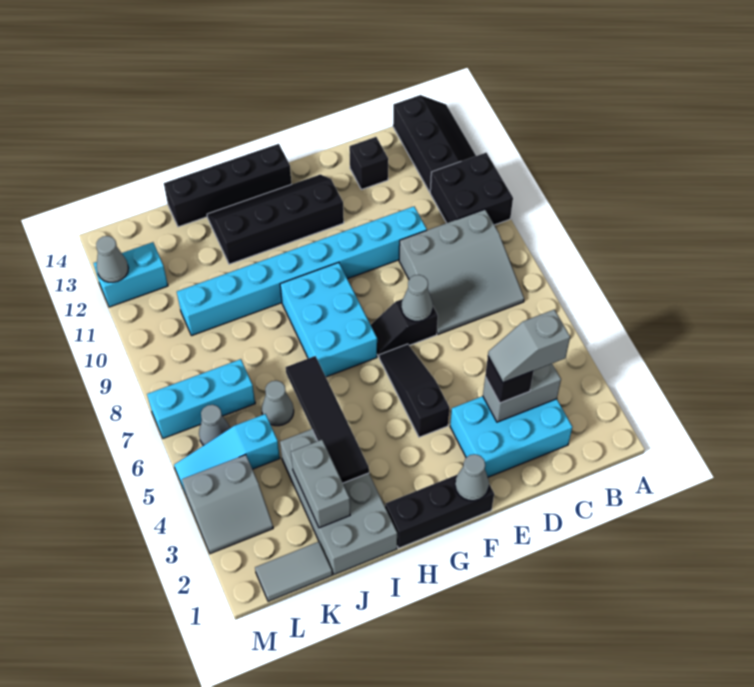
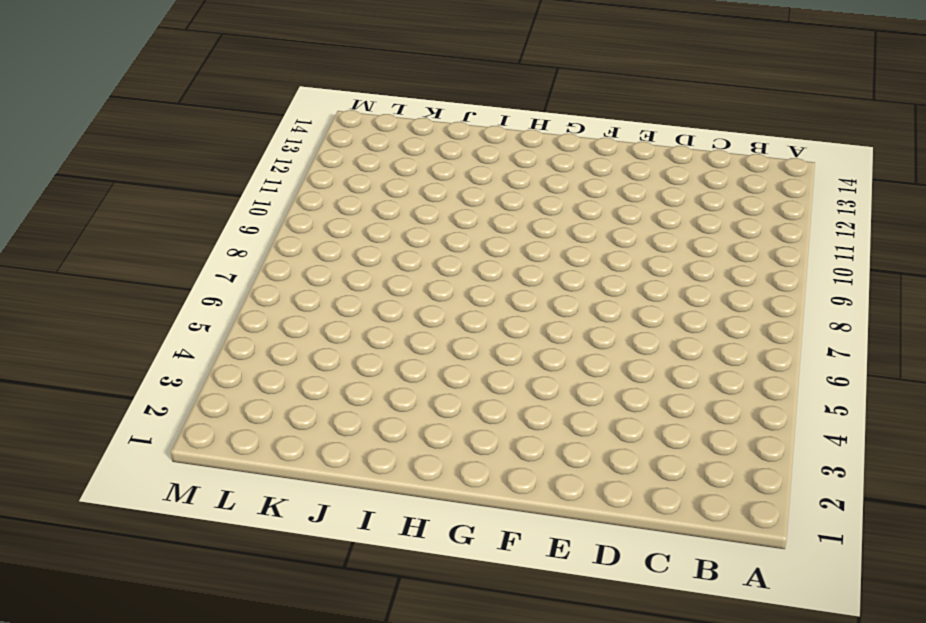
none -> black 2x2 brick [430,153,513,225]
none -> black 2x3 slope [393,95,476,192]
none -> grey 3x3 slope [399,209,524,334]

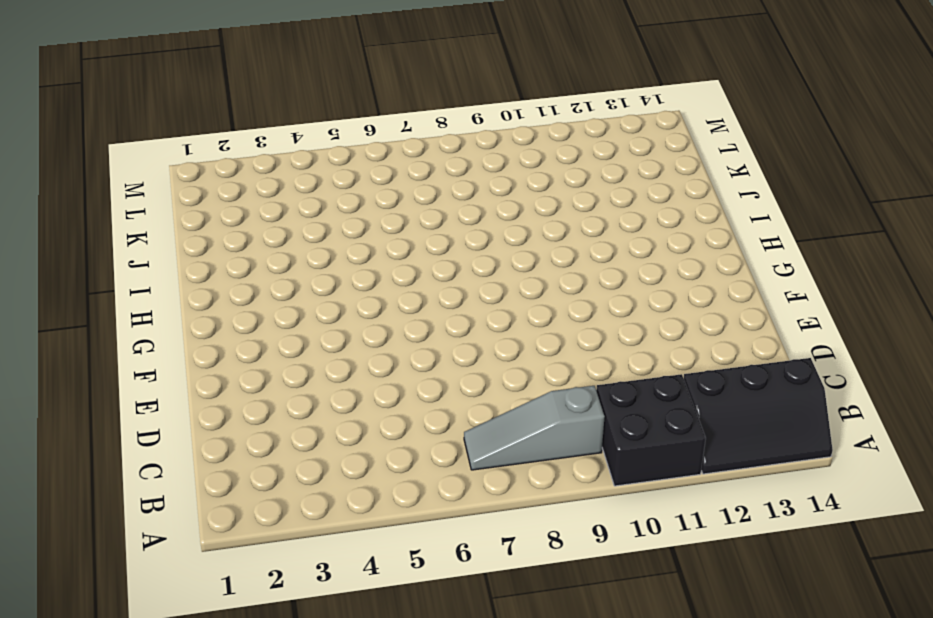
grey 1x3 slope [464,386,605,470] -> grey 3x3 slope [399,209,524,334]
none -> cyan 2x3 brick [450,396,572,477]
none -> cyan 1x8 brick [177,206,427,336]
none -> black 1x1 brick [349,137,388,189]

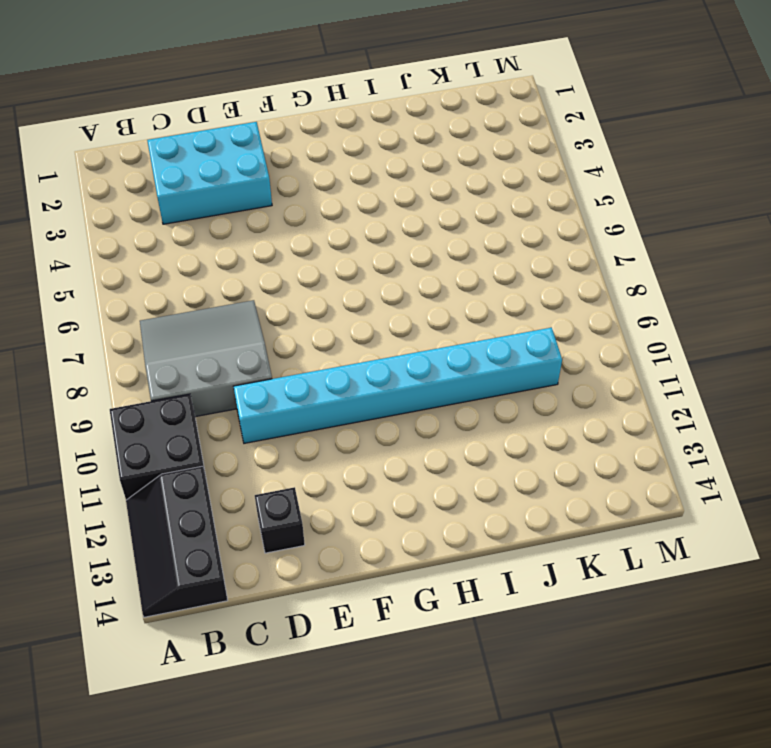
none -> black 1x2 slope [371,299,438,357]
none -> black 1x3 brick [385,475,494,548]
none -> black 1x3 slope [379,344,450,437]

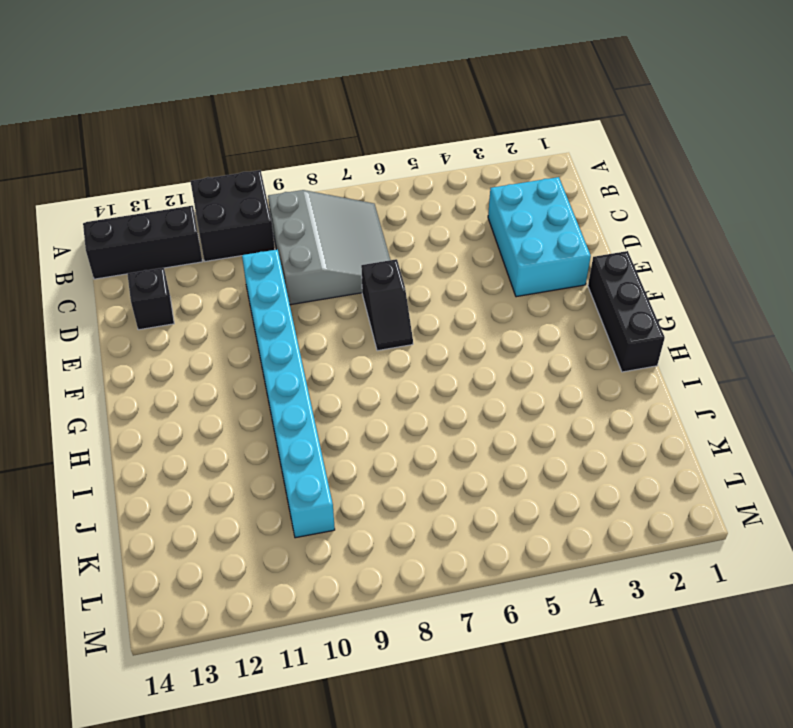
none -> black 1x3 slope [379,344,450,437]
none -> black 2x4 slope [207,174,344,264]
none -> cyan 2x3 brick [280,262,377,377]

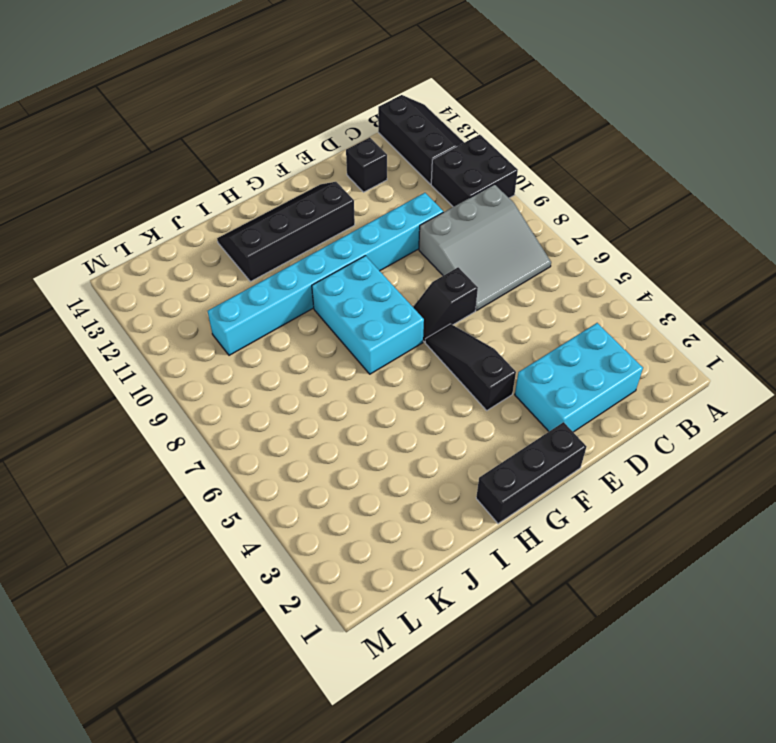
none -> black 1x4 brick [164,144,291,227]
none -> grey 2x4 brick [280,429,397,575]
none -> grey 1x1 cone [262,381,294,426]

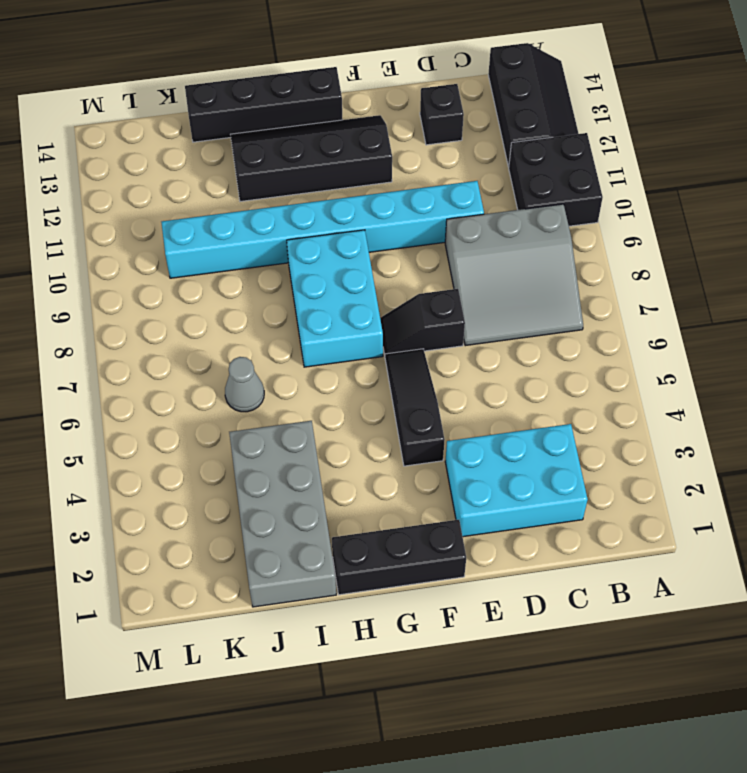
none -> grey 1x2 tile [255,542,332,601]
none -> cyan 1x3 slope [174,414,280,492]
none -> cyan 1x3 brick [147,359,255,438]

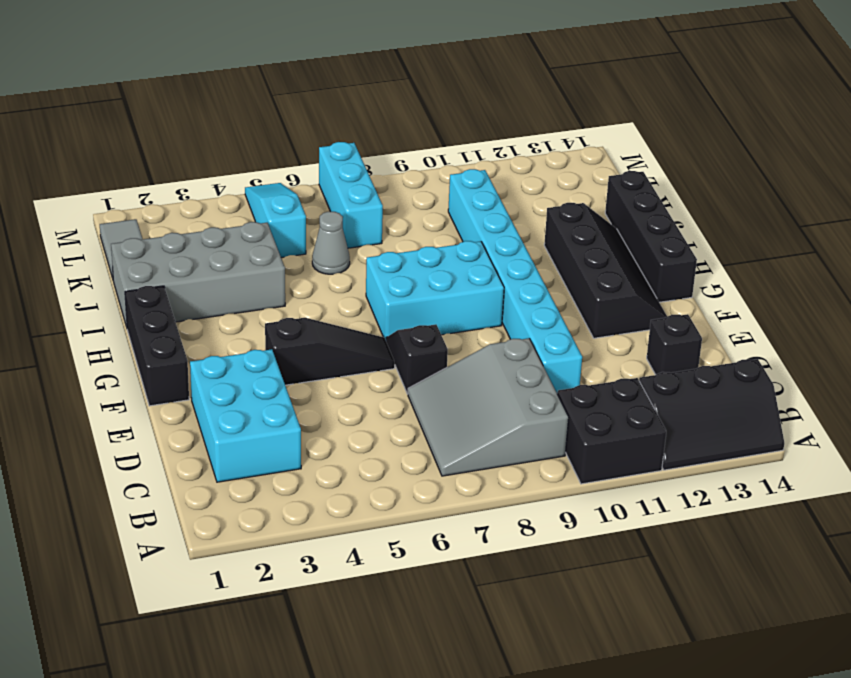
none -> grey 2x2 slope [182,455,273,554]
none -> grey 1x1 cone [199,405,230,445]
none -> cyan 1x2 brick [94,242,168,307]

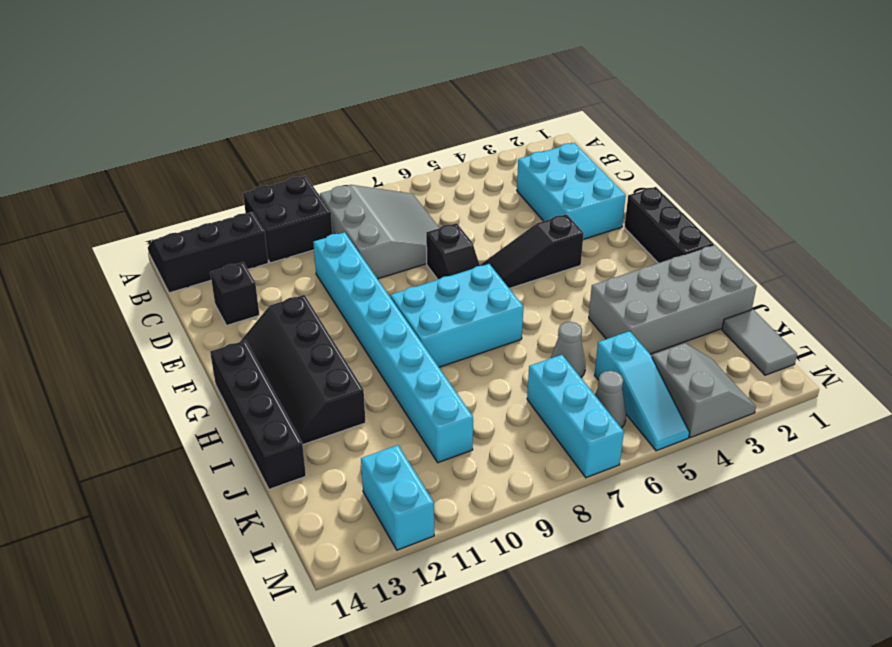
none -> grey 1x2 brick [483,364,561,422]
none -> grey 1x1 cone [401,275,433,321]
none -> grey 1x1 cone [455,454,489,501]

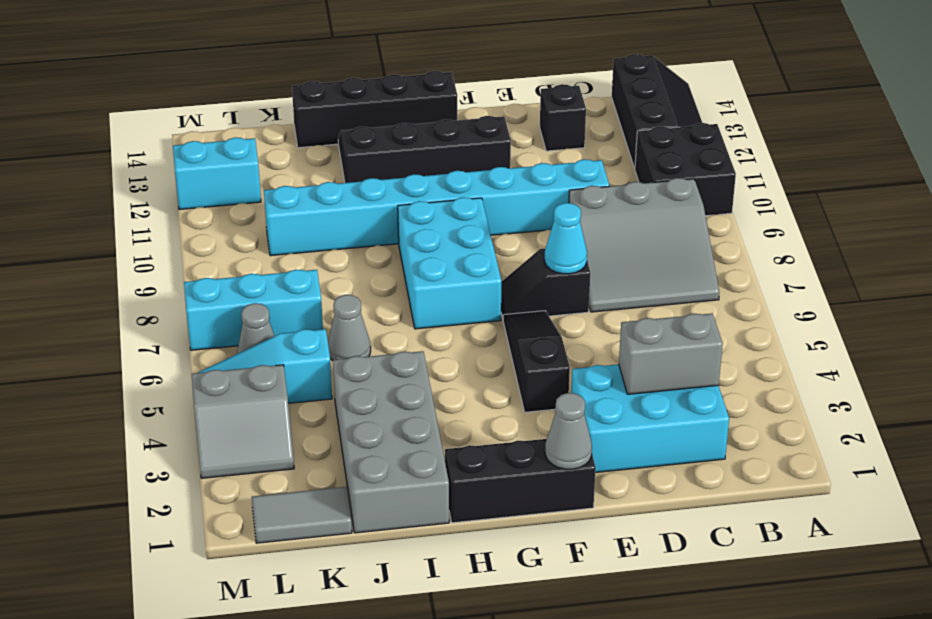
cyan 1x1 cone [545,203,587,274] -> grey 1x1 cone [401,275,433,321]
none -> black 1x4 tile [286,356,369,483]
none -> grey 1x2 brick [291,440,350,528]
none -> grey 1x1 cone [96,236,128,282]

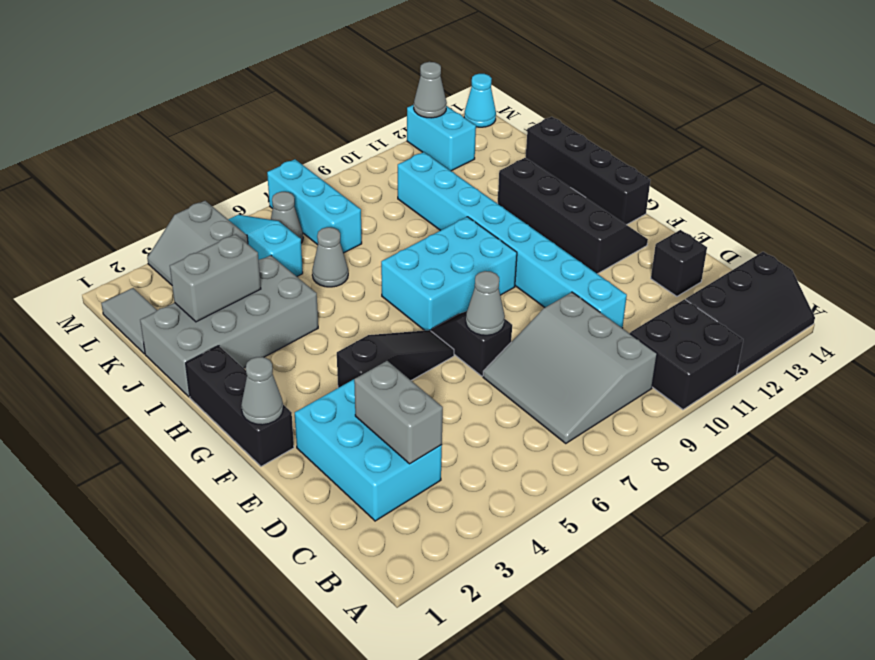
cyan 1x1 cone [464,74,496,127] -> none
none -> black 1x4 tile [286,356,369,483]
none -> black 1x1 brick [485,357,533,403]
none -> grey 1x2 slope [488,310,570,382]

